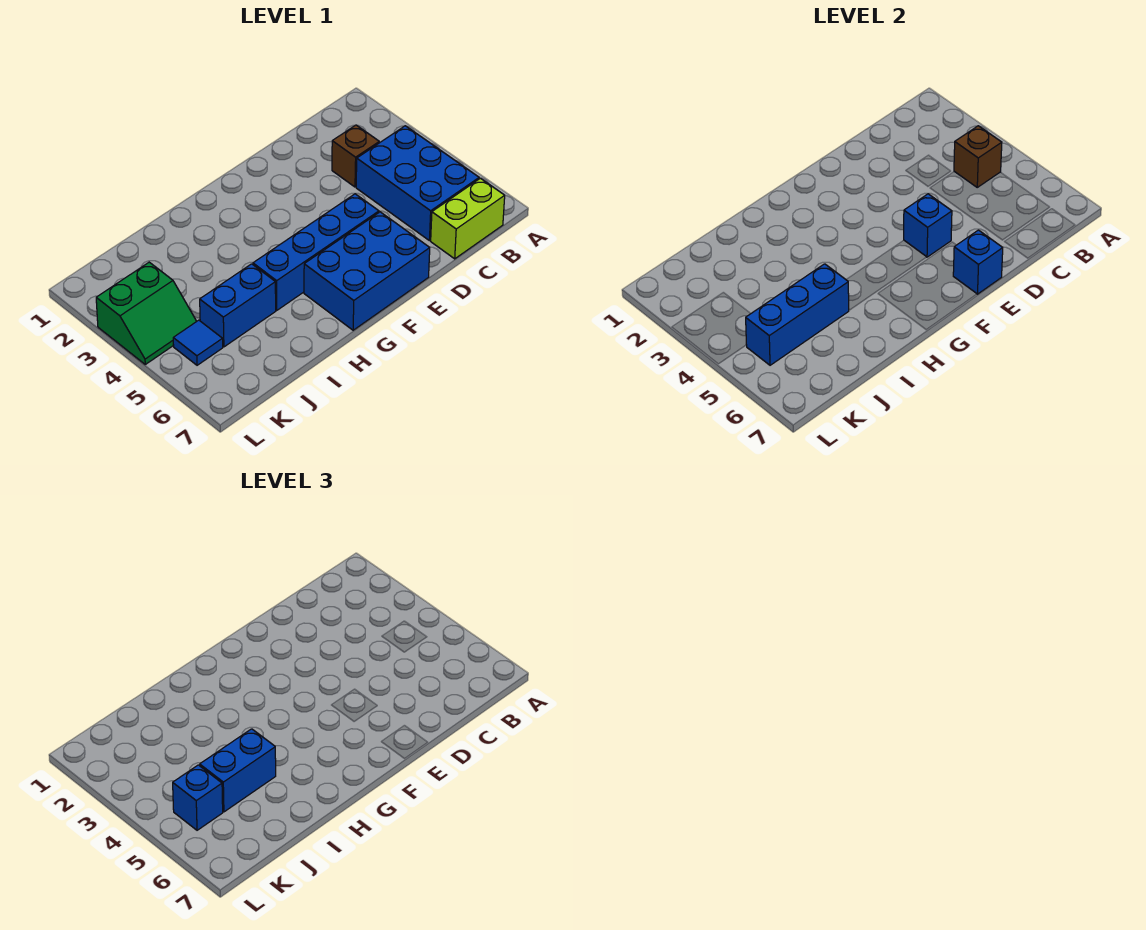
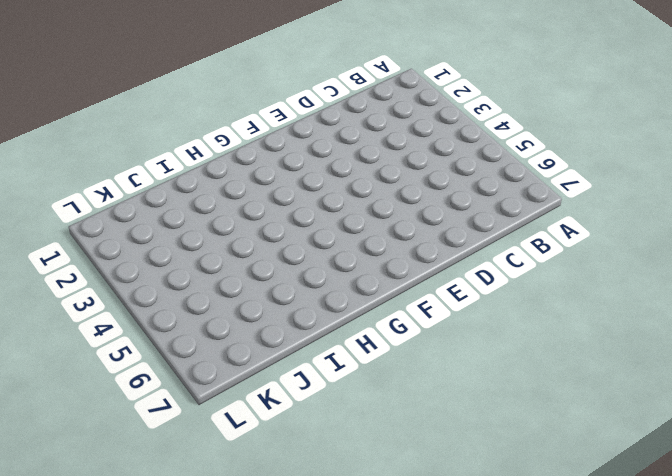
none -> blue 2x3 brick [356,126,479,241]
none -> lime 1x2 brick [431,178,505,259]
none -> brown 1x1 brick [332,125,379,187]

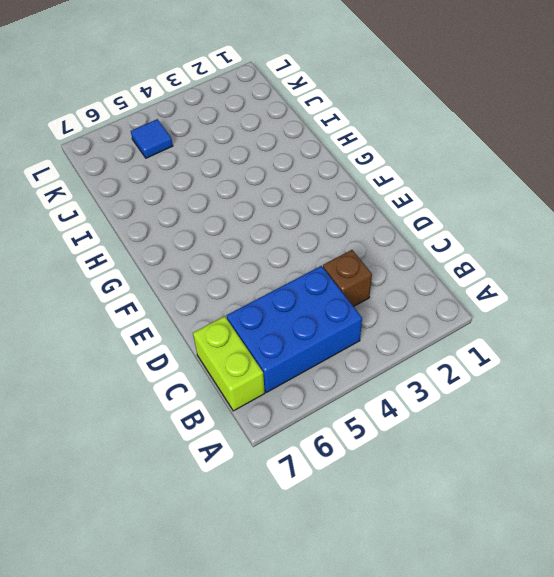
none -> blue 1x4 brick [253,194,379,310]
none -> blue 2x3 brick [304,212,430,330]
none -> blue 1x2 brick [200,264,276,347]

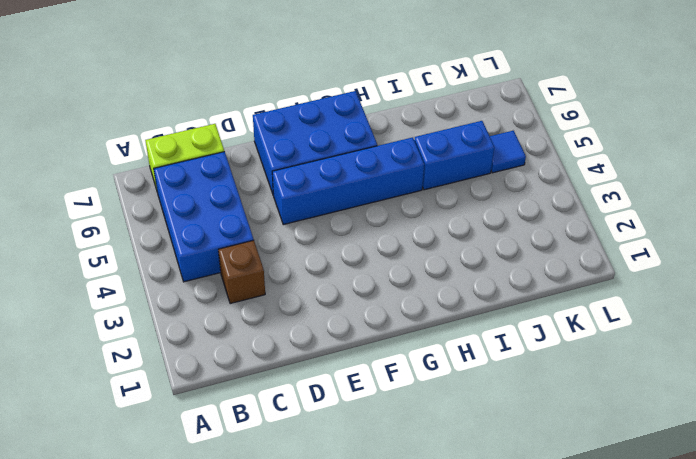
none -> green 2x2 slope [96,262,197,364]
none -> brown 1x1 brick [954,126,1002,187]
none -> blue 1x1 brick [904,194,952,257]

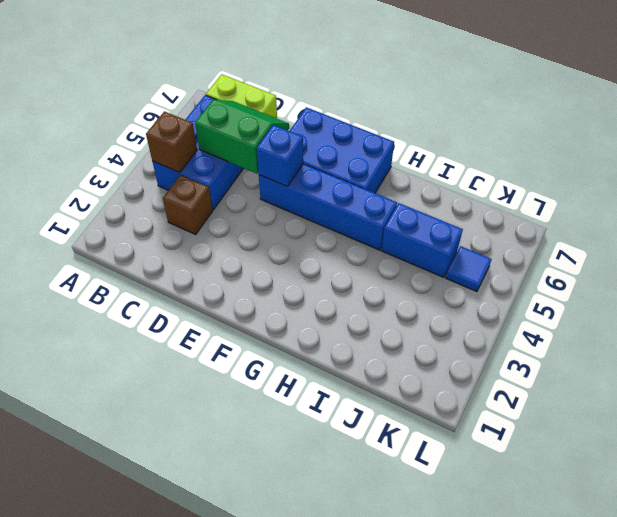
green 2x2 slope [195,100,289,174] -> green 2x2 slope moved to [96,262,197,364]
none -> blue 1x1 brick [953,230,1003,294]
none -> blue 1x3 brick [746,264,849,365]
none -> blue 1x2 brick [200,729,276,812]

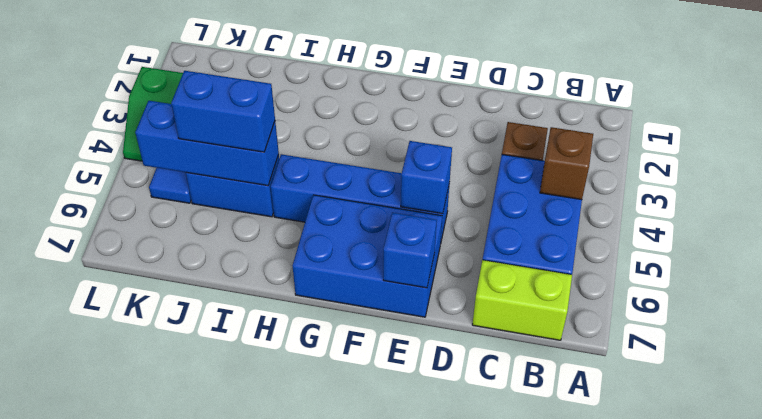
none -> blue 1x1 brick [173,765,223,830]

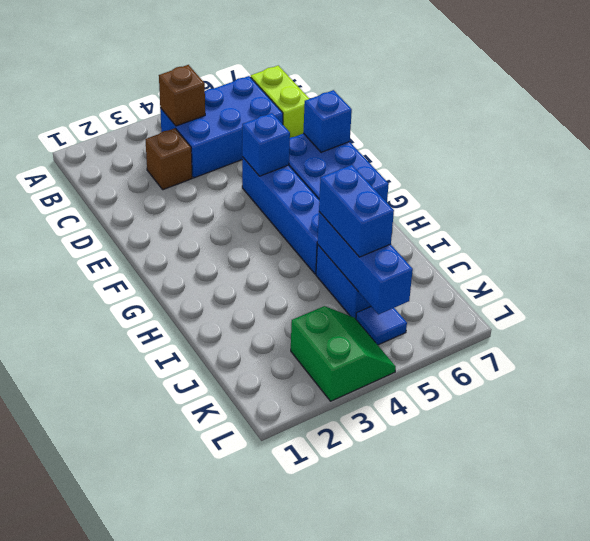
none -> blue 1x1 brick [173,765,223,830]

